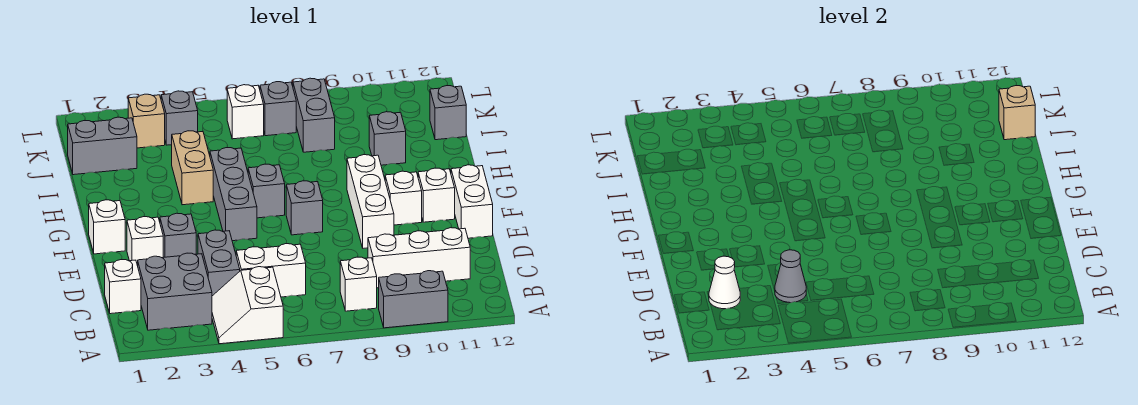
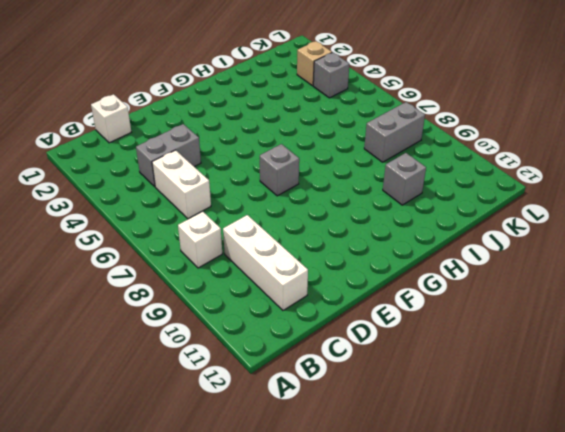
none -> white 2x2 slope [212,267,283,344]
none -> grey 1x2 brick [379,271,448,328]
none -> grey 2x2 brick [138,253,212,330]
none -> white 1x1 brick [127,217,163,266]

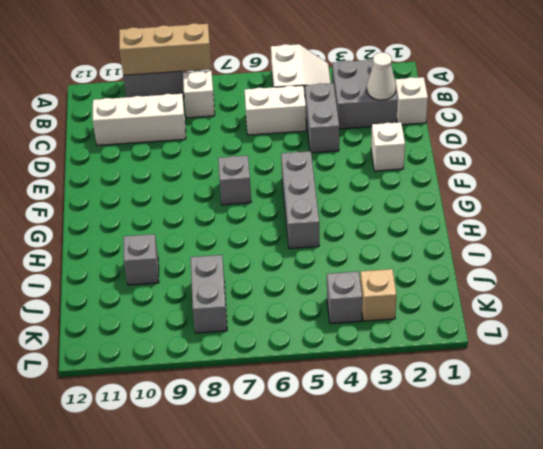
tan 1x3 brick [119,23,211,76] -> none
none -> grey 1x1 brick [160,213,196,257]
none -> white 1x3 brick [347,155,394,248]
none -> white 1x2 brick [451,165,493,238]
none -> white 1x1 brick [89,200,125,254]

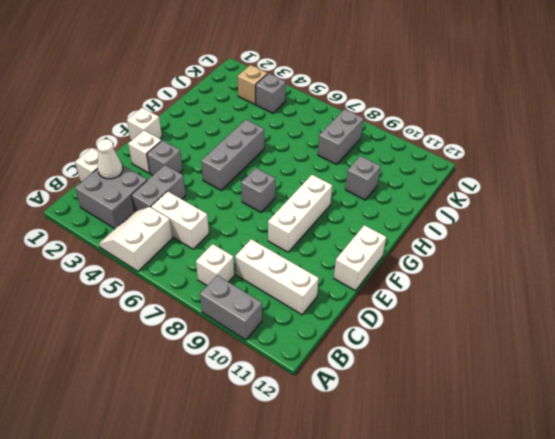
none -> white 1x1 brick [385,171,422,225]
none -> white 1x1 brick [418,168,455,222]
none -> grey 1x1 brick [248,164,285,218]
none -> tan 1x2 brick [172,131,213,205]

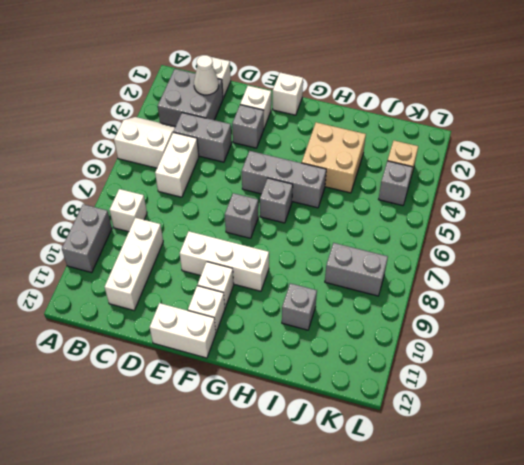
tan 2x2 brick [302,122,366,193] -> tan 1x2 brick [172,131,213,205]
none -> grey 1x2 brick [68,117,137,175]
none -> grey 1x1 brick [430,86,466,140]
none -> white 1x1 brick [227,85,264,139]
none -> grey 1x1 brick [260,82,296,136]

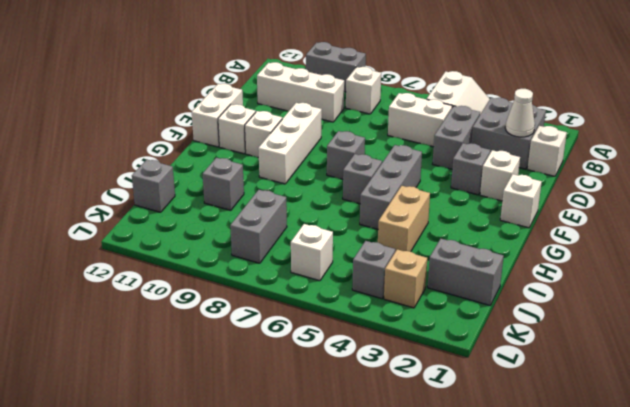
none -> grey 1x1 brick [260,82,296,136]
none -> grey 1x1 cone [775,250,806,303]
none -> tan 1x1 brick [999,86,1035,140]

